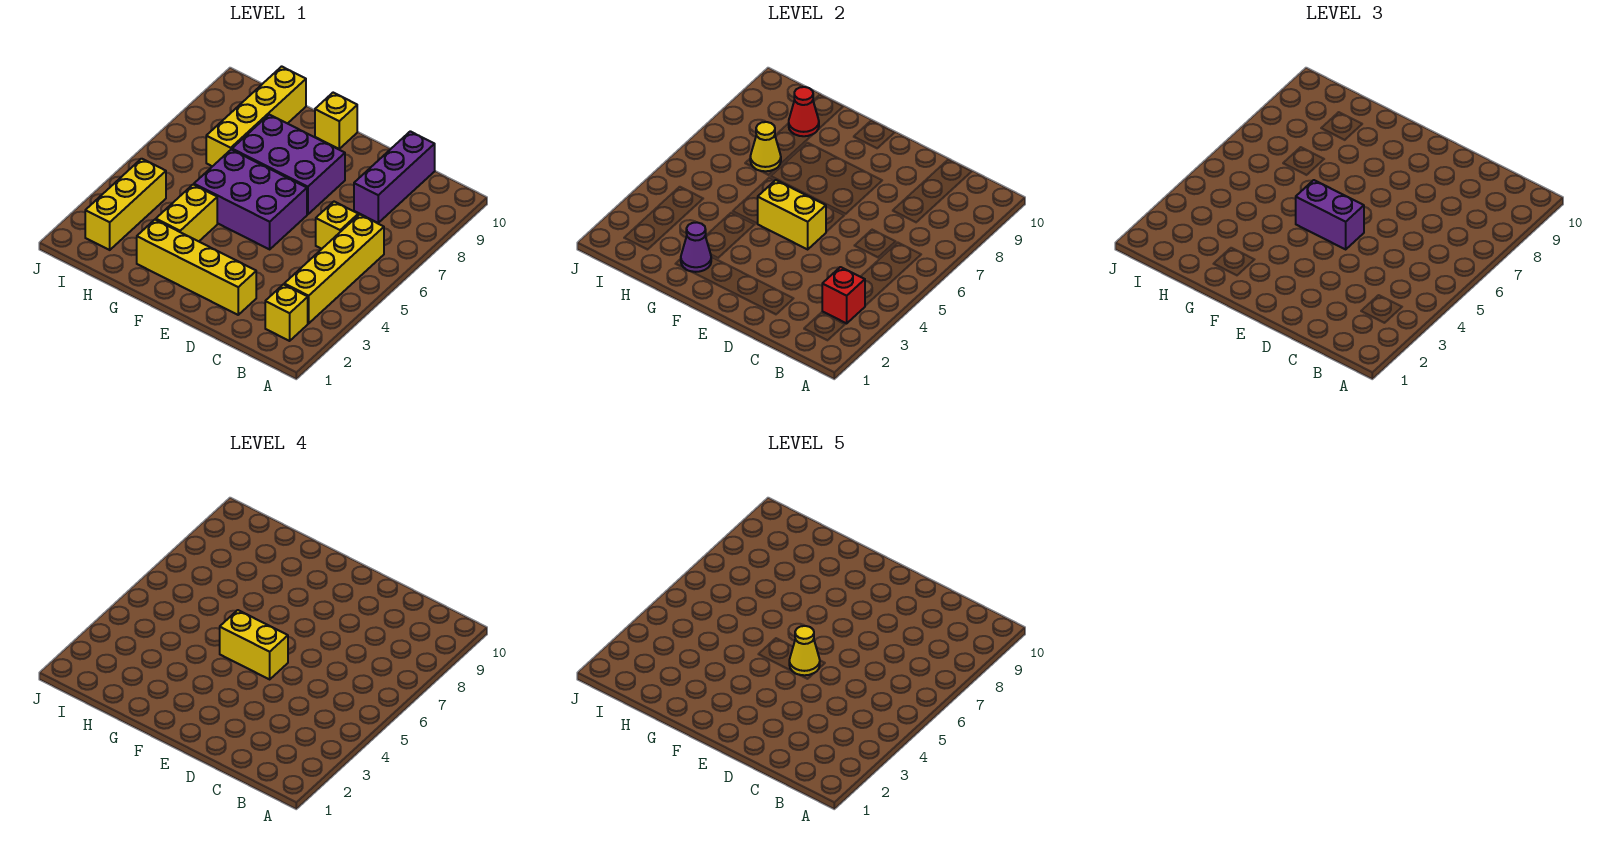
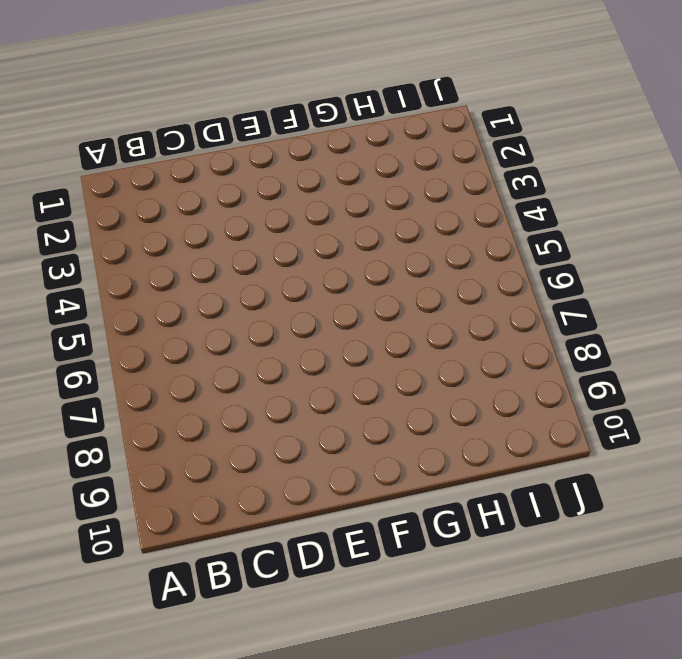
none -> yellow 1x1 brick [265,284,308,341]
none -> yellow 1x4 brick [284,214,384,323]
none -> yellow 1x1 brick [316,202,358,249]

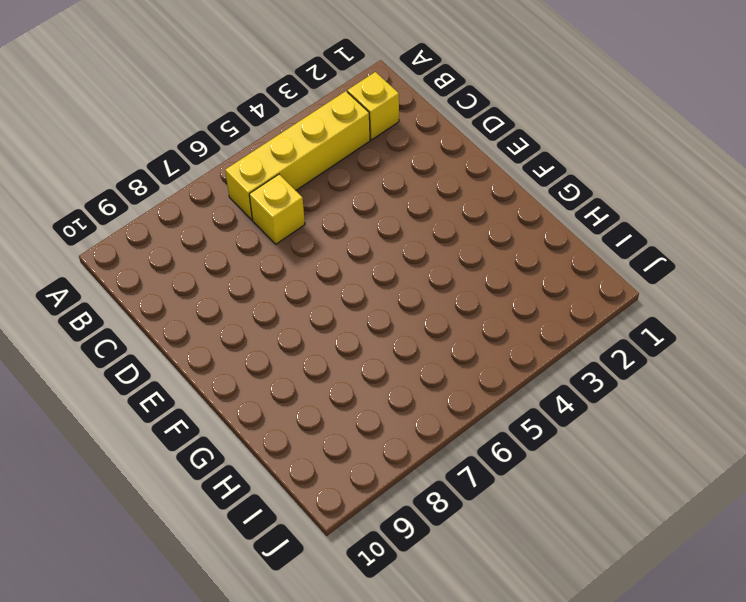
none -> purple 1x3 brick [354,131,435,223]
none -> yellow 1x4 brick [137,220,256,315]
none -> purple 2x3 brick [194,150,307,249]

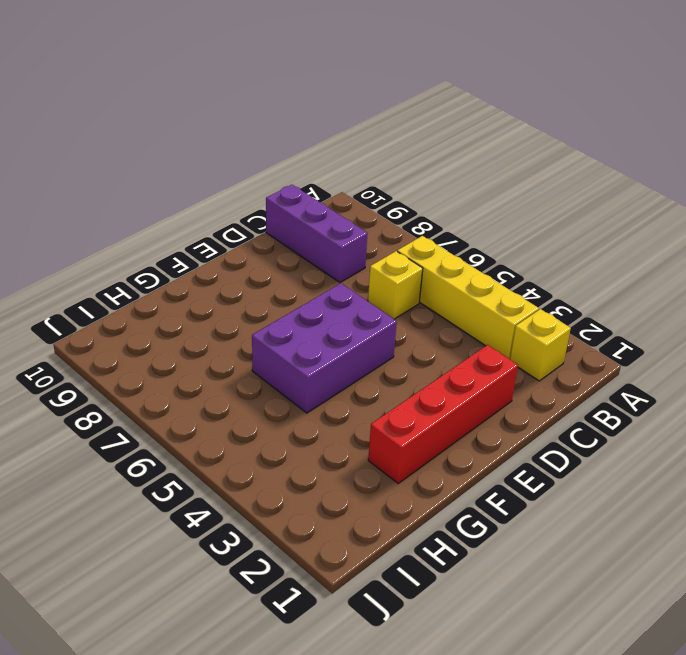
red 1x4 brick [368,345,518,483] -> yellow 1x4 brick [137,220,256,315]
none -> purple 2x3 brick [232,115,345,214]
none -> yellow 1x1 brick [315,93,357,149]
none -> yellow 1x2 brick [156,185,217,241]

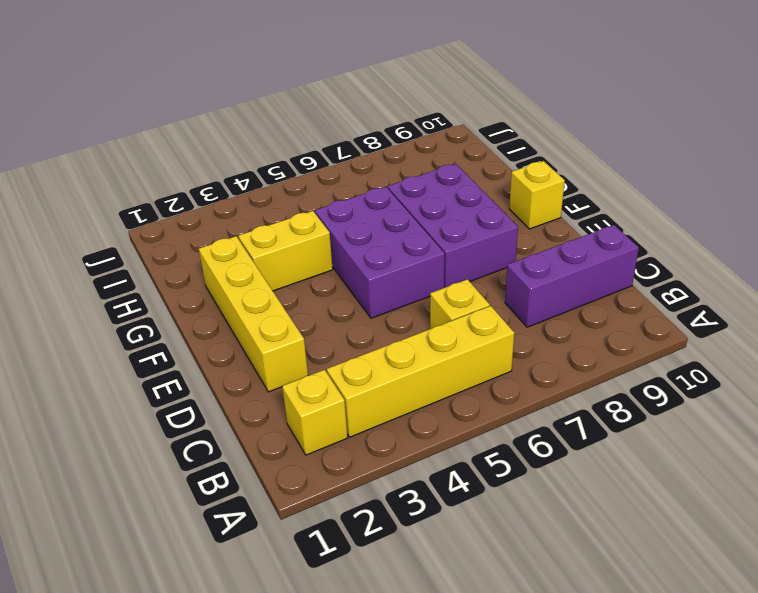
none -> yellow 1x4 brick [206,66,306,166]
none -> yellow 1x3 brick [85,159,166,250]
none -> red 1x1 brick [822,267,865,323]

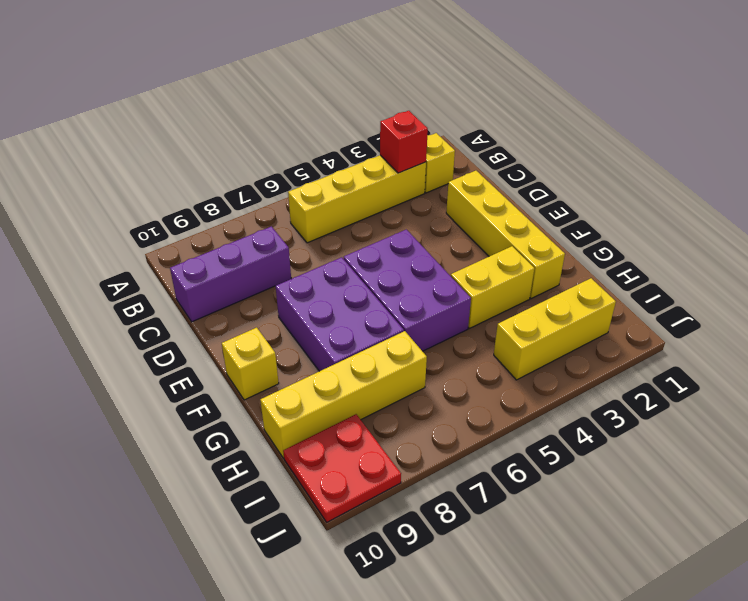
red 2x2 plate [283,414,401,522] -> none
none -> yellow 1x1 brick [316,202,358,249]
none -> yellow 1x2 brick [758,180,826,249]
none -> purple 1x1 cone [681,223,711,272]

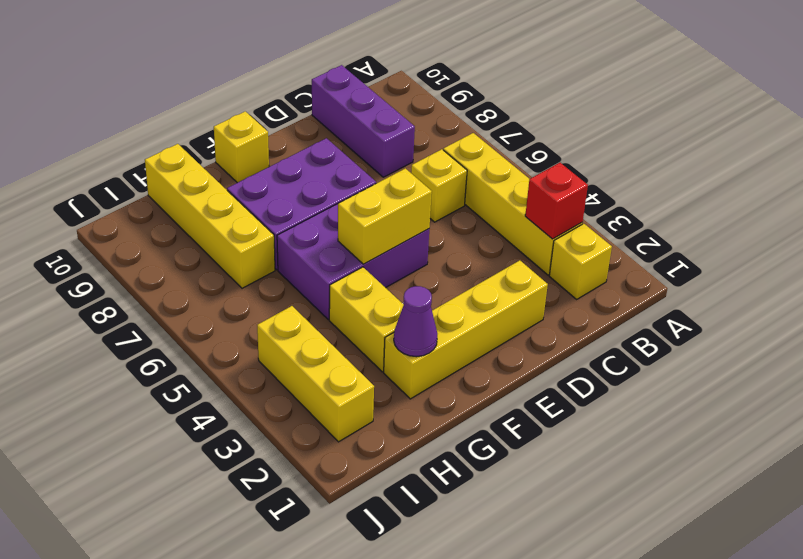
none -> yellow 1x1 cone [750,122,781,171]
none -> red 1x1 cone [789,87,819,136]
none -> purple 1x2 brick [1296,180,1364,249]

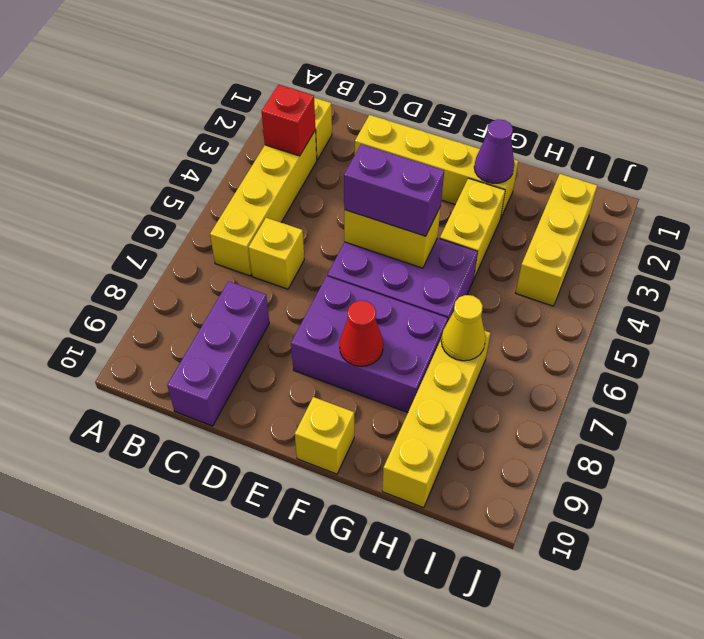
red 1x1 cone [340,301,383,366] -> red 1x1 cone moved to [789,87,819,136]
none -> yellow 1x2 brick [220,610,288,679]
none -> yellow 1x1 cone [789,626,820,675]

